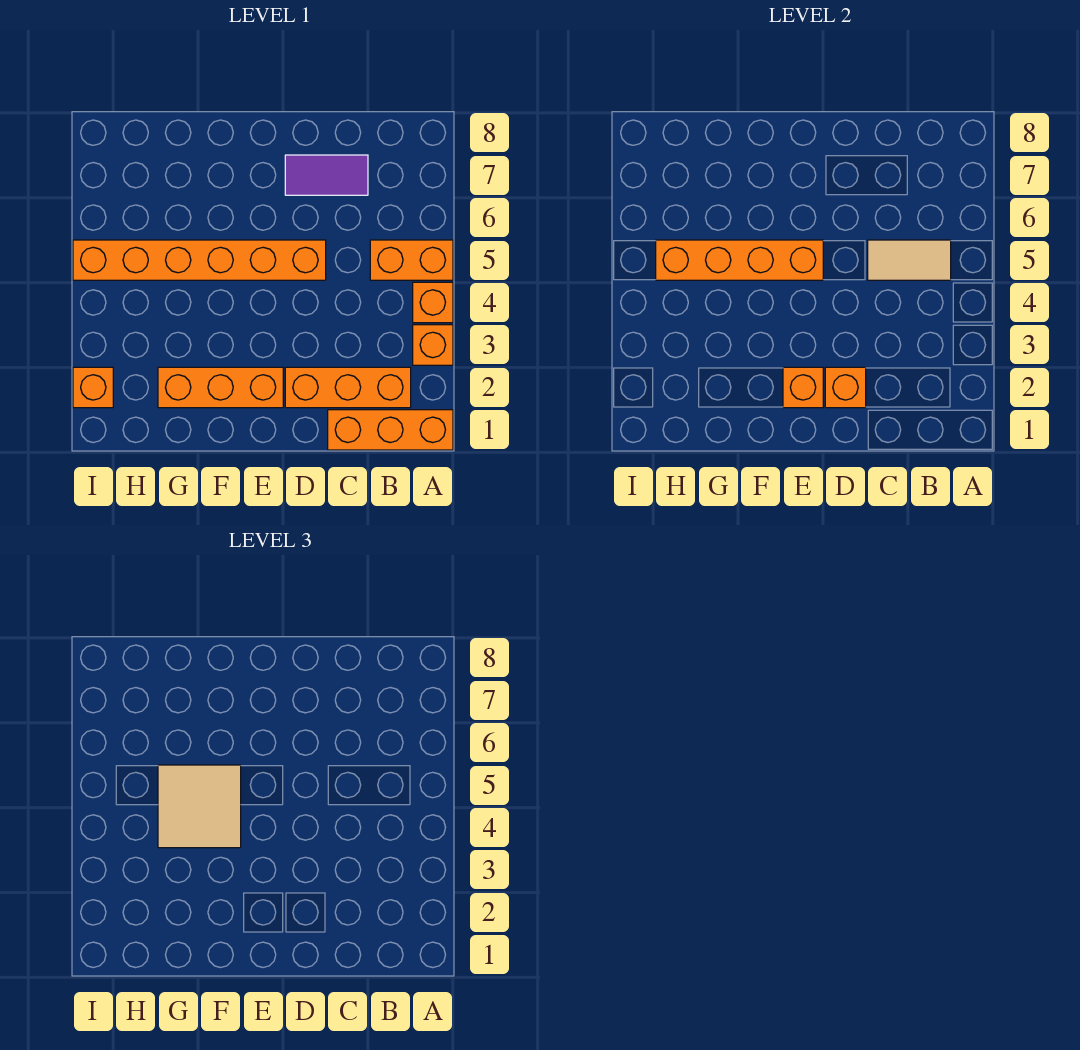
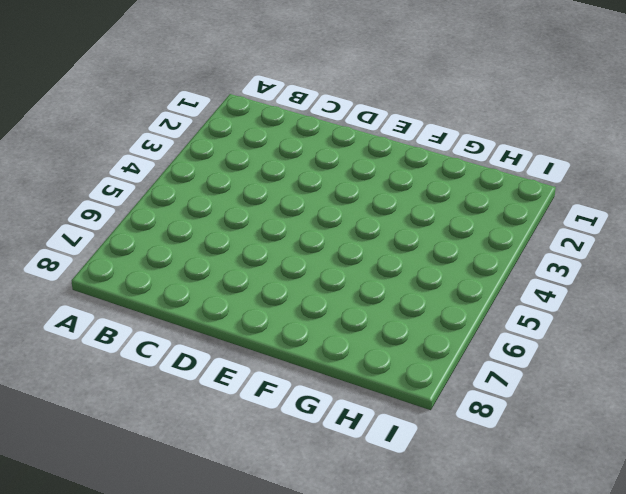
none -> orange 1x3 brick [328,410,453,450]
none -> orange 1x1 brick [413,325,453,365]
none -> orange 1x1 brick [413,282,453,323]

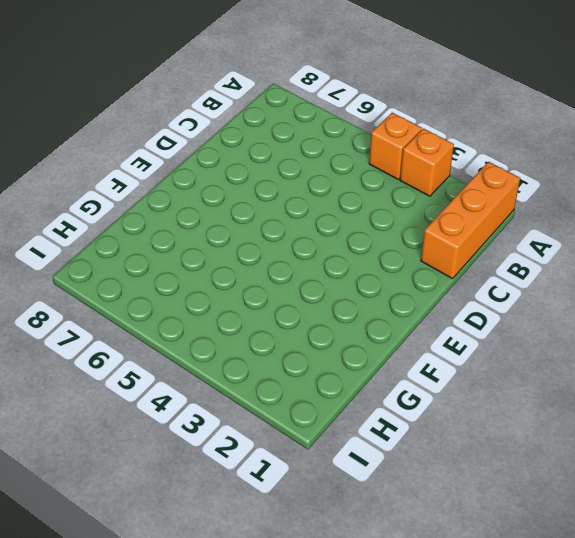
none -> orange 1x2 brick [370,240,453,280]
none -> orange 1x3 brick [285,367,411,408]
none -> purple 1x2 tile [285,155,368,195]

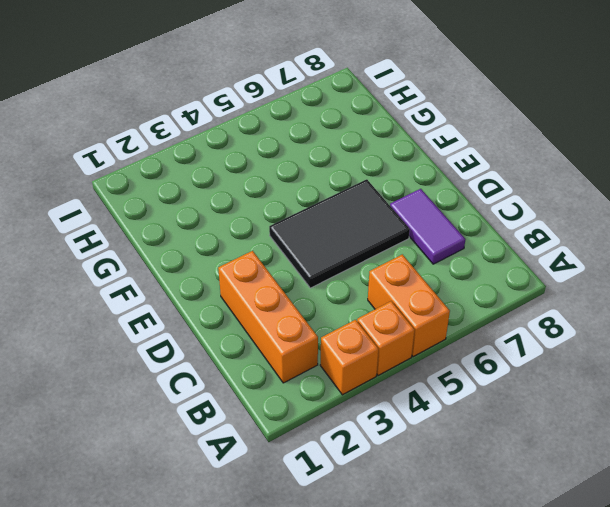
black 2x3 tile [269,179,410,288] -> orange 1x6 brick [73,240,326,280]
none -> orange 1x3 brick [328,410,453,450]
none -> orange 1x3 brick [158,367,283,408]
none -> orange 1x1 brick [73,367,113,408]

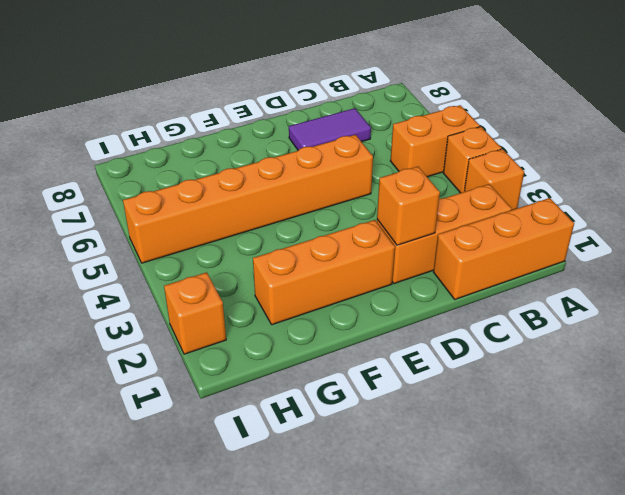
none -> tan 1x2 tile [868,240,951,280]
none -> orange 1x1 brick [783,367,823,408]
none -> orange 1x4 brick [656,240,823,280]

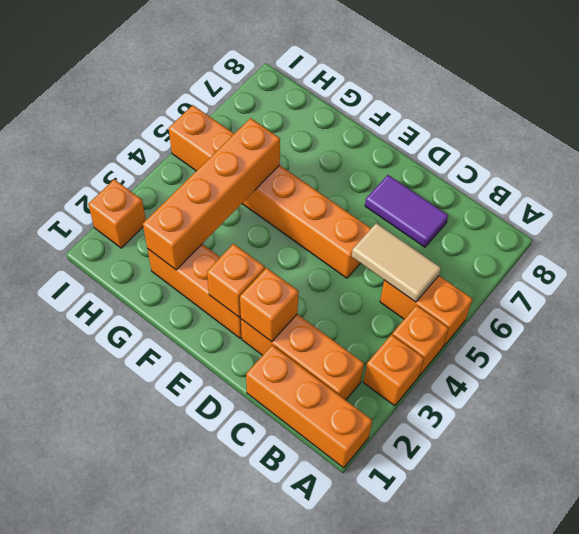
orange 1x4 brick [143,118,280,270] -> orange 1x4 brick turned to [656,240,823,280]
none -> tan 2x2 tile [158,765,241,848]

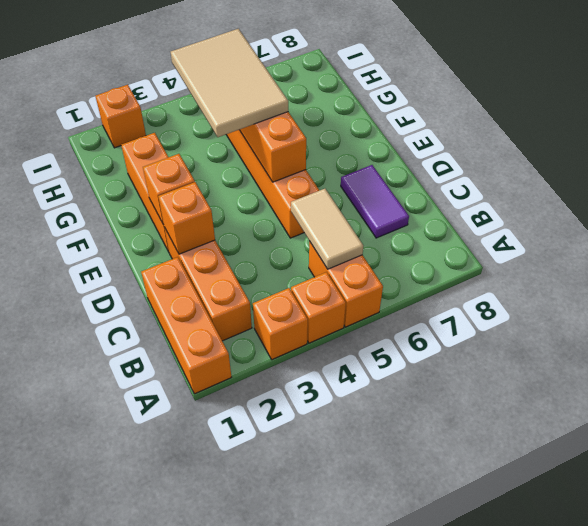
tan 2x3 tile [171,29,288,137] -> tan 2x2 tile [158,765,241,848]

